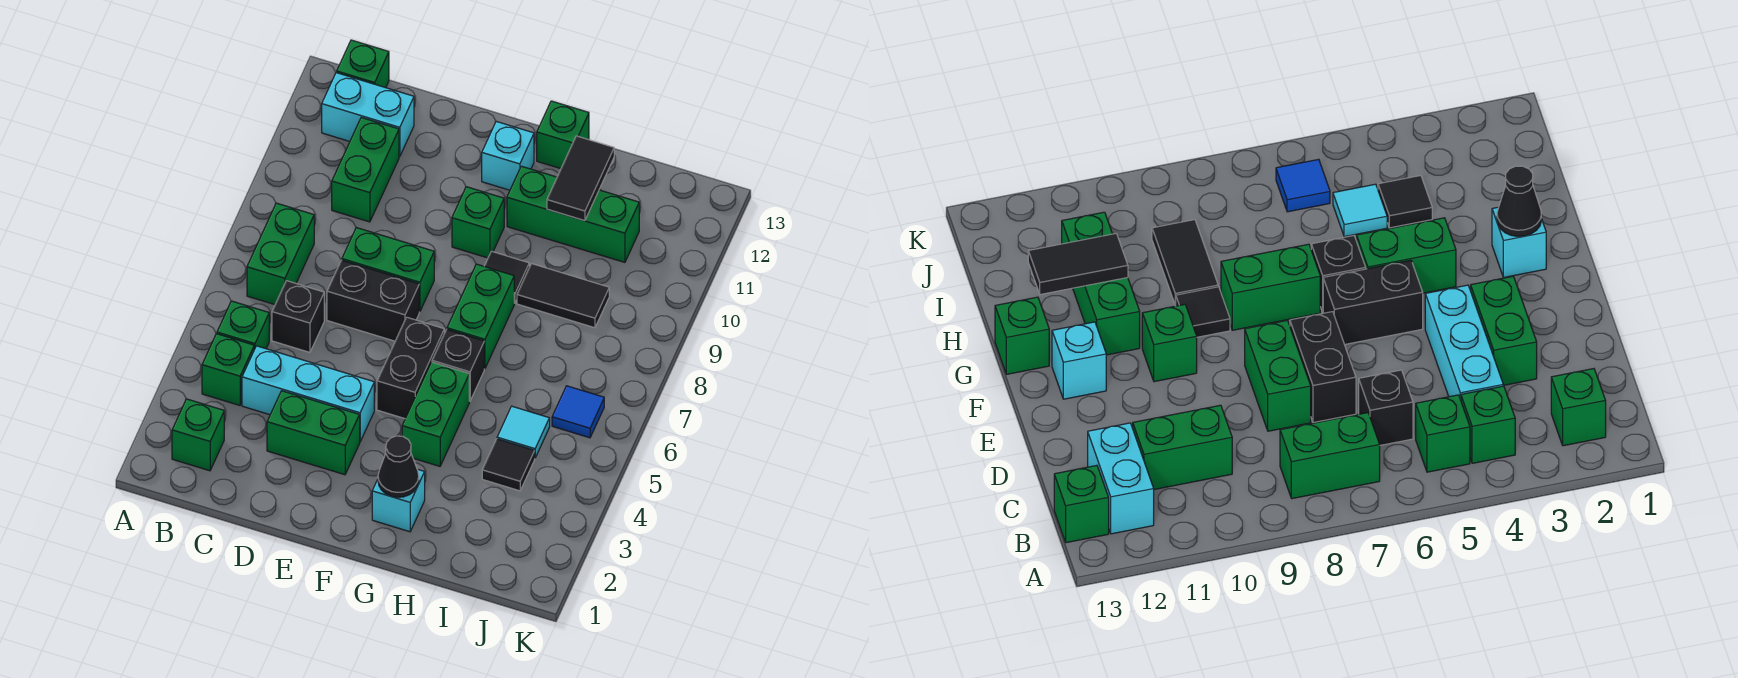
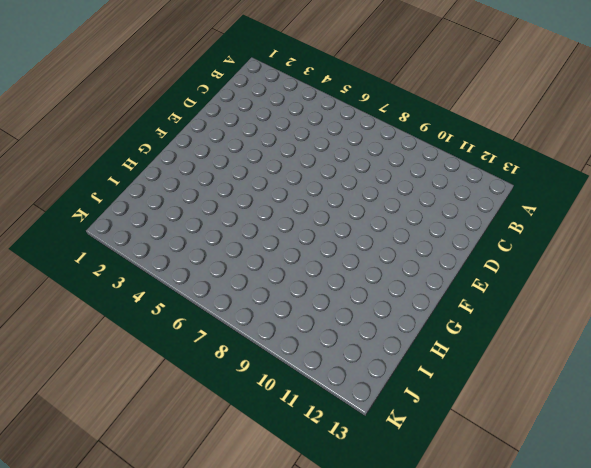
none -> green 1x1 brick [172,399,224,471]
none -> green 1x1 brick [202,334,254,405]
none -> green 1x1 brick [217,301,269,349]

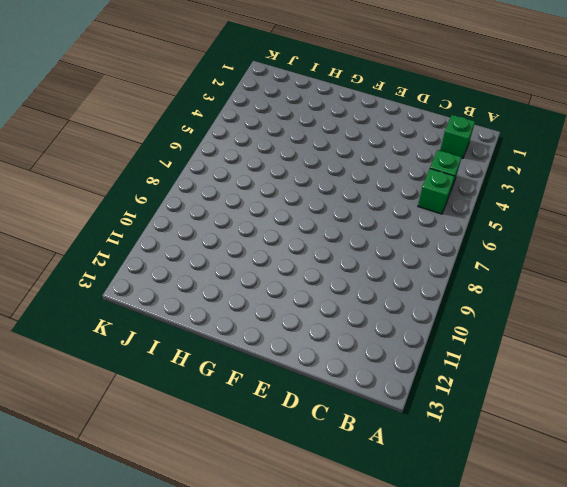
none -> green 1x2 brick [247,203,314,305]
none -> cyan 1x2 brick [322,73,414,157]
none -> green 1x1 brick [337,40,389,88]

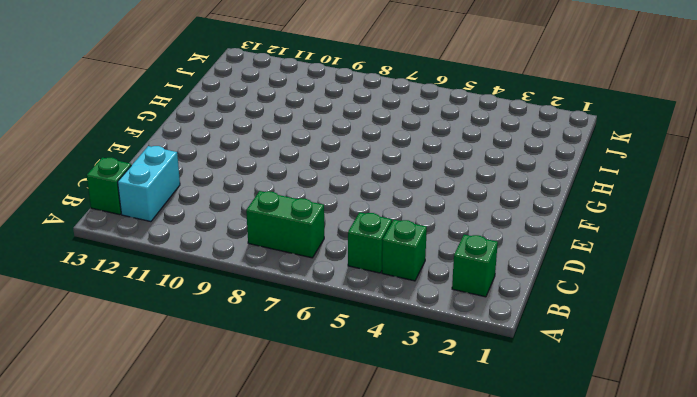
none -> cyan 1x3 brick [242,346,374,441]
none -> black 1x1 brick [272,281,324,352]
none -> green 1x2 brick [332,118,399,222]

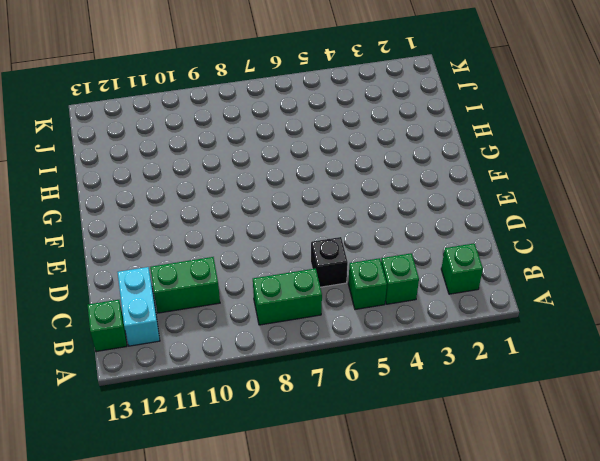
none -> cyan 1x3 brick [242,346,374,441]
none -> green 1x2 brick [267,391,360,475]
none -> black 1x2 brick [327,260,419,341]

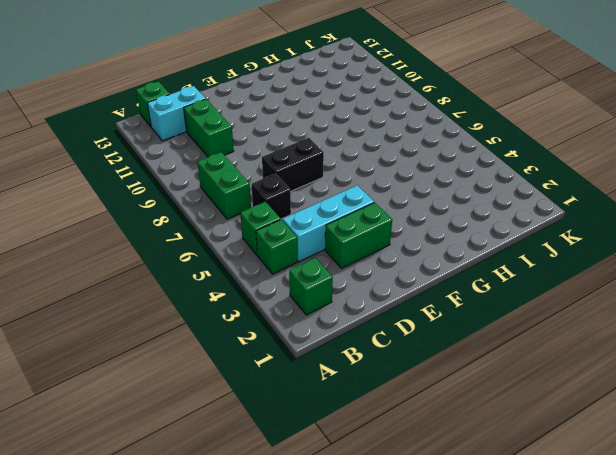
none -> green 1x2 brick [342,228,434,312]
none -> black 1x2 brick [377,317,444,419]
none -> green 1x1 brick [452,187,504,258]

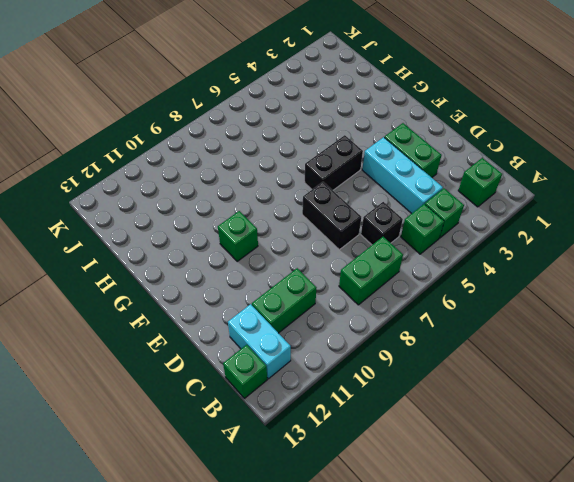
none -> green 1x2 brick [342,228,434,312]
none -> cyan 1x1 brick [482,121,534,190]
none -> cyan 1x1 brick [372,469,425,532]

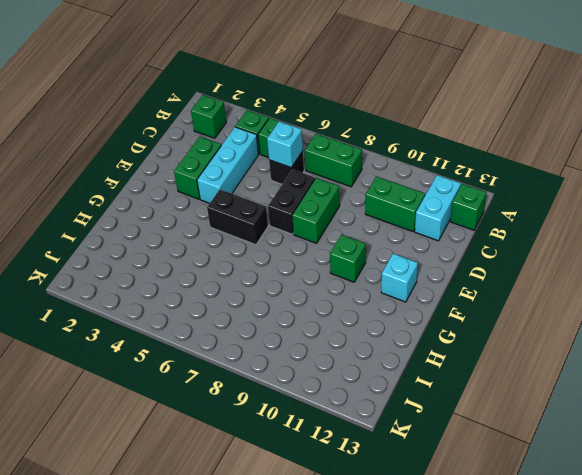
cyan 1x1 brick [267,121,303,168] -> cyan 1x1 brick moved to [372,469,425,532]
none -> green 1x2 brick [402,362,469,466]
none -> black 1x1 brick [432,329,484,401]
none -> green 1x2 brick [447,264,514,369]

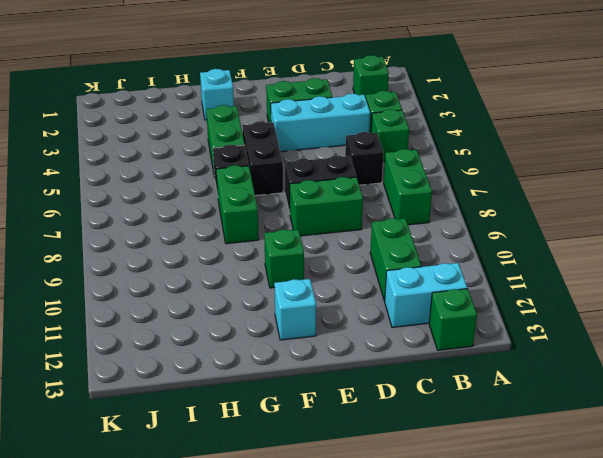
none -> black 1x1 tile [484,251,529,303]
none -> green 1x3 brick [507,166,639,262]
none -> green 1x1 brick [537,101,589,169]

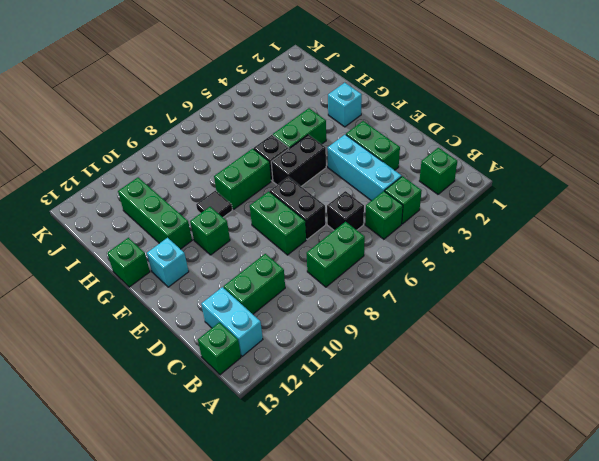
none -> black 1x2 tile [517,264,609,328]
none -> black 1x1 tile [482,439,535,491]
none -> cyan 1x1 tile [497,406,550,458]

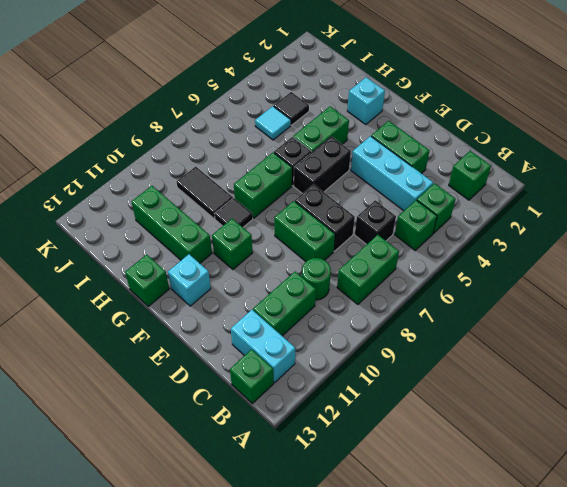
green 1x1 round brick [302,258,331,300] -> none
none -> blue 1x1 tile [552,386,604,438]
none -> black 1x1 cone [378,436,419,497]
none -> black 1x2 tile [547,136,614,221]

